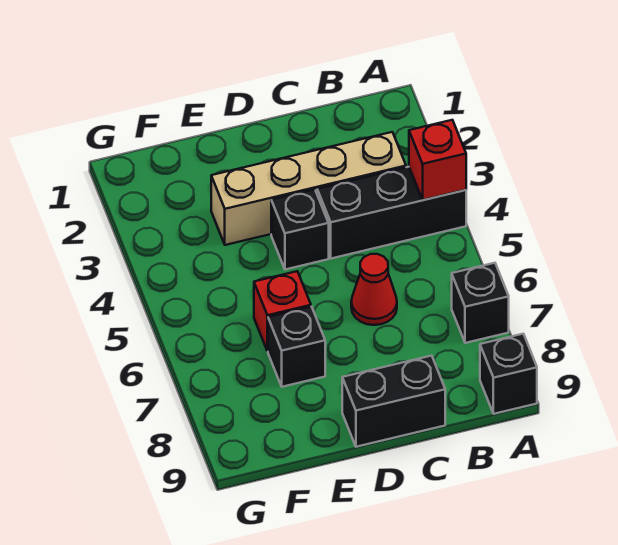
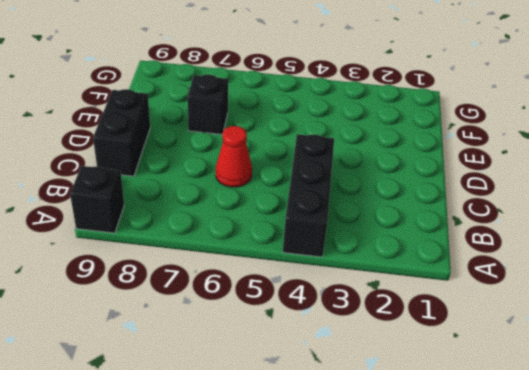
none -> black 1x1 brick [452,263,509,343]
none -> tan 1x4 brick [211,132,406,245]

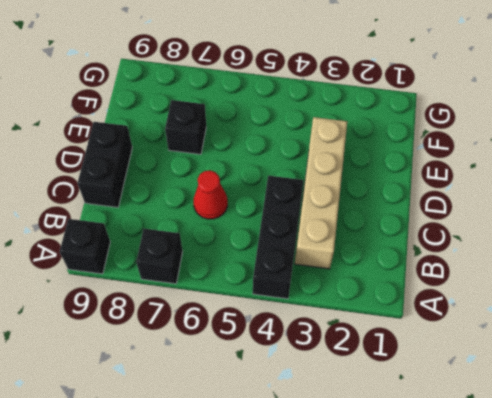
none -> black 1x1 brick [271,189,329,270]
none -> red 1x1 brick [254,271,311,351]

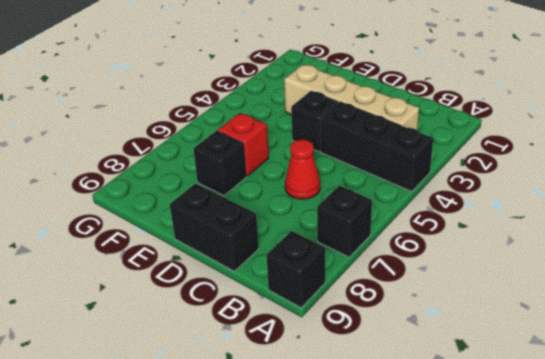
none -> red 1x1 brick [409,120,466,200]

